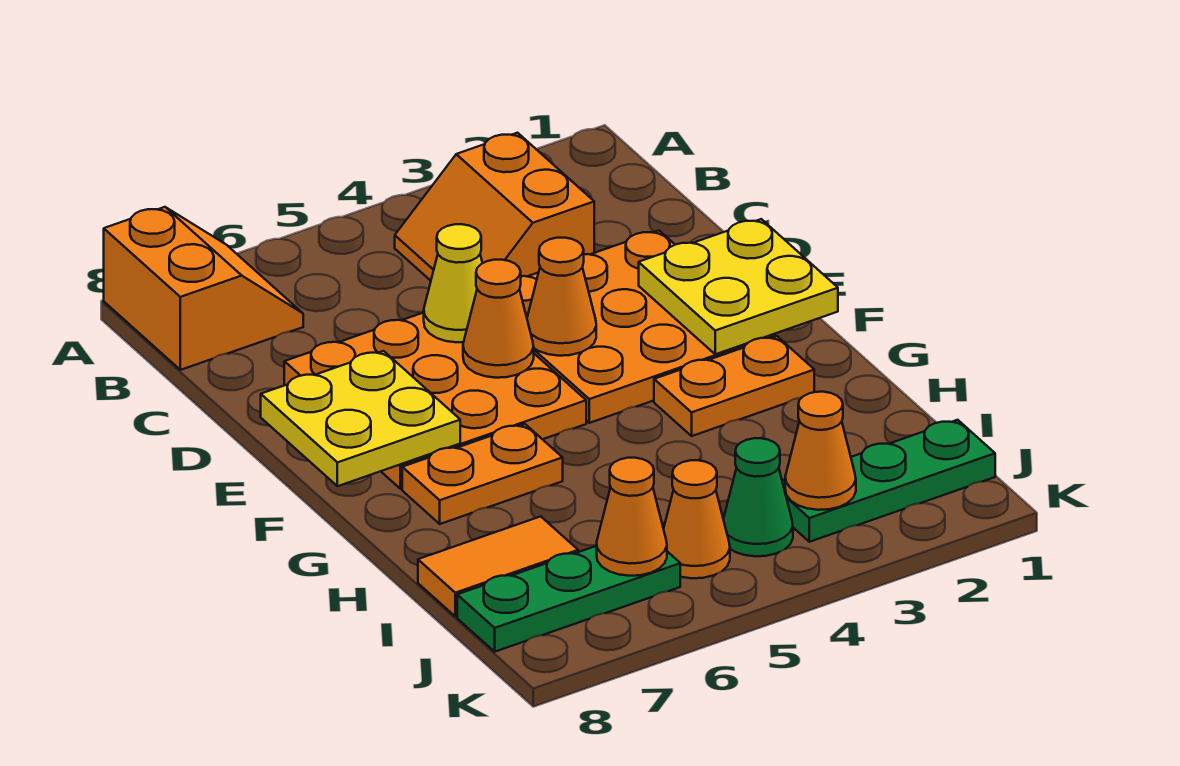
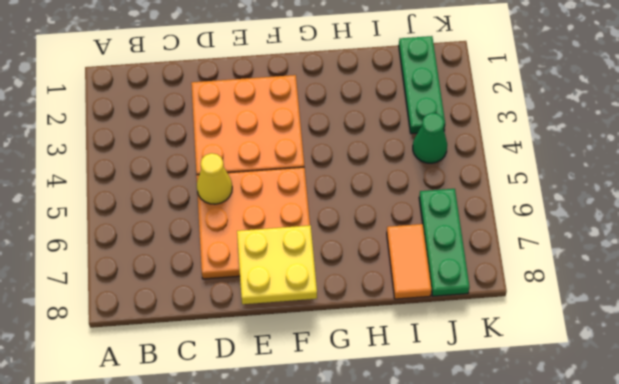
none -> orange 2x2 slope [104,207,303,370]
none -> orange 2x2 slope [395,133,594,281]
none -> orange 1x2 plate [654,336,814,436]

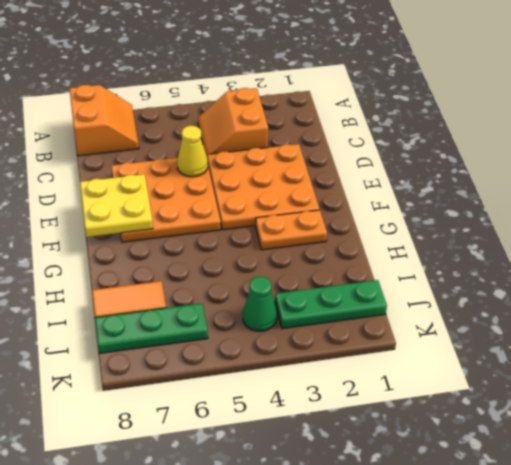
none -> orange 1x2 plate [402,424,563,524]
none -> orange 1x1 cone [664,460,730,578]
none -> yellow 2x2 plate [639,219,838,354]

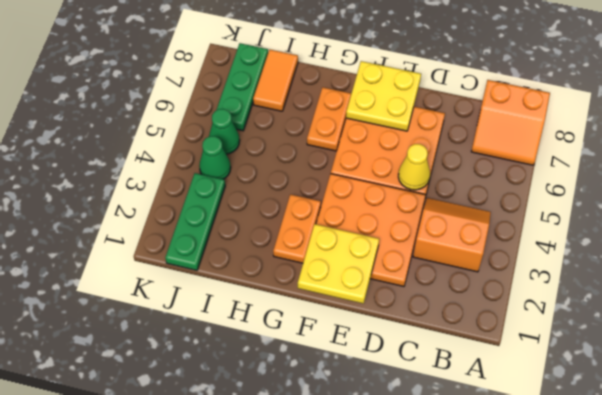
green 1x1 cone [209,109,240,154] -> orange 1x1 cone [664,460,730,578]
none -> orange 1x1 cone [527,238,596,356]
none -> orange 1x1 cone [463,260,534,378]
none -> orange 1x1 cone [785,392,856,510]

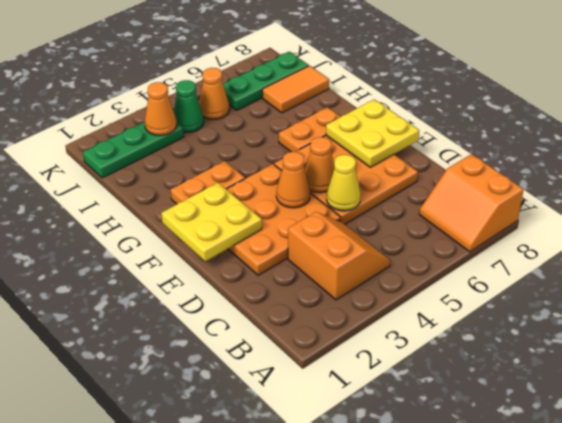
none -> orange 1x1 cone [597,458,667,576]

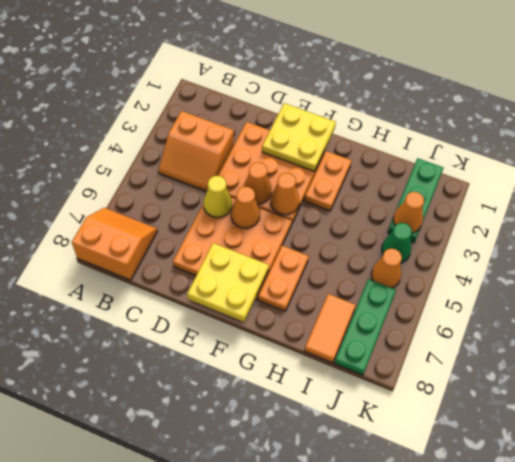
orange 1x1 cone [271,173,299,215] -> orange 1x1 cone moved to [597,458,667,576]

